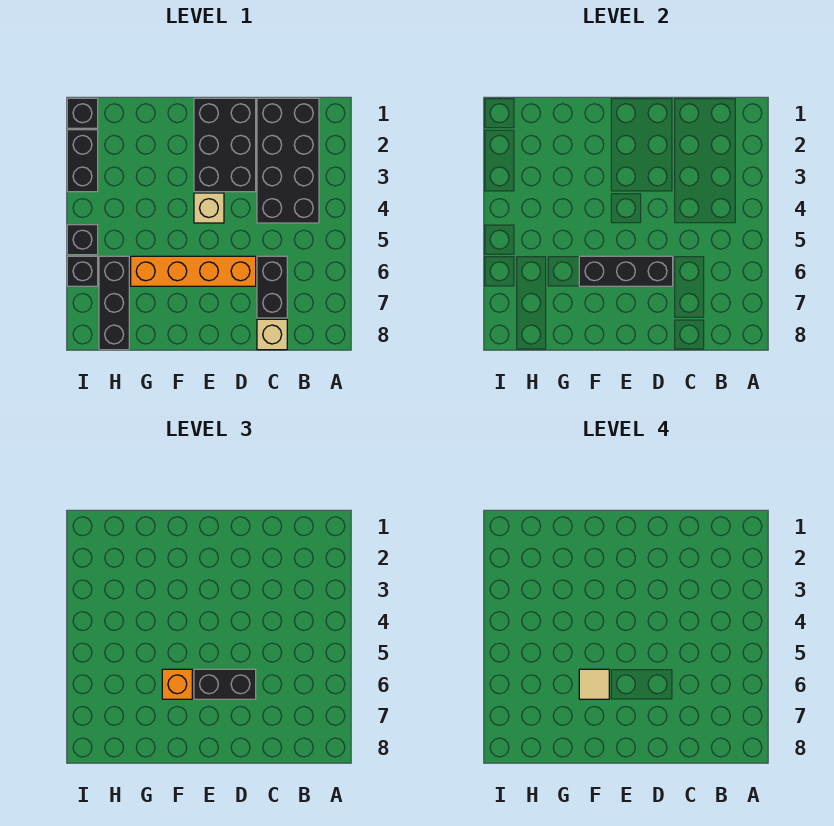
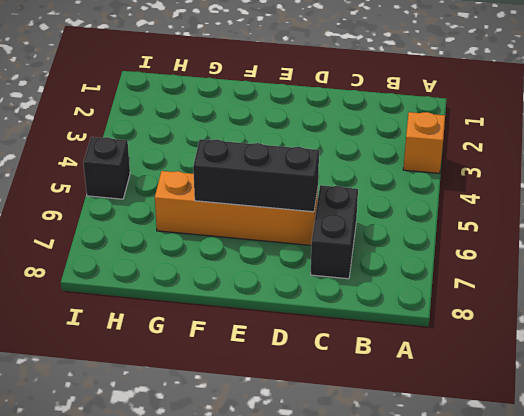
orange 1x1 brick [403,112,445,173] -> orange 1x1 brick moved to [162,669,192,699]
none -> black 2x4 brick [257,98,319,223]
none -> tan 1x1 brick [257,319,287,350]
none -> black 2x3 brick [194,98,256,192]

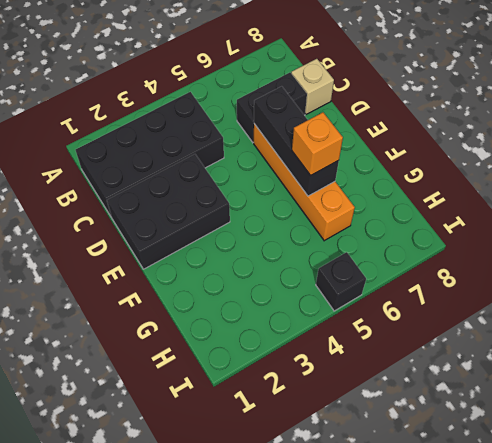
none -> tan 1x1 brick [194,193,224,223]
none -> black 1x3 brick [99,256,129,350]
none -> black 1x1 brick [67,98,98,128]

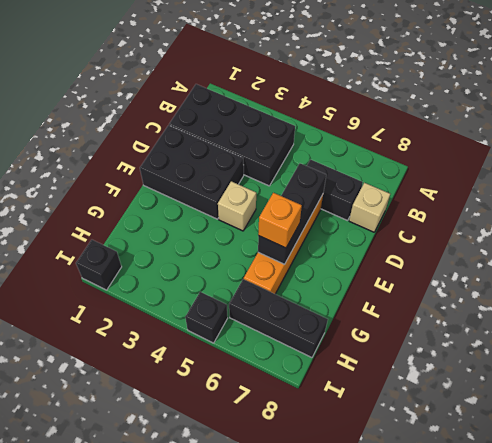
none -> black 1x2 brick [67,130,98,192]
none -> black 1x1 brick [67,256,98,286]
none -> black 1x2 brick [194,669,256,699]

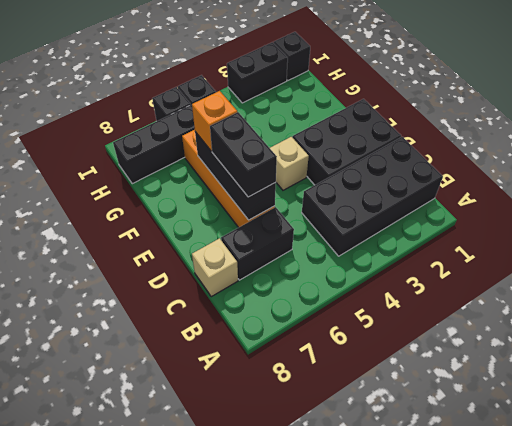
none -> tan 1x1 tile [579,669,609,699]

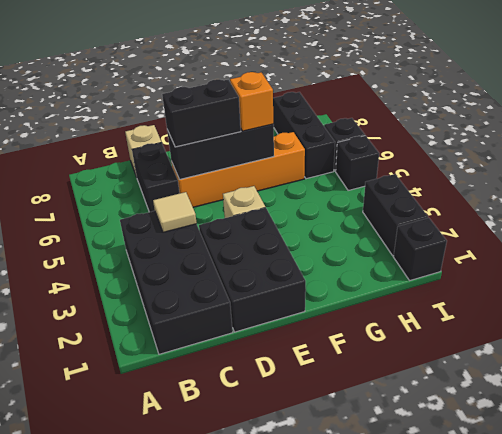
tan 1x1 tile [153,192,197,232] -> tan 1x1 tile moved to [579,669,609,699]

